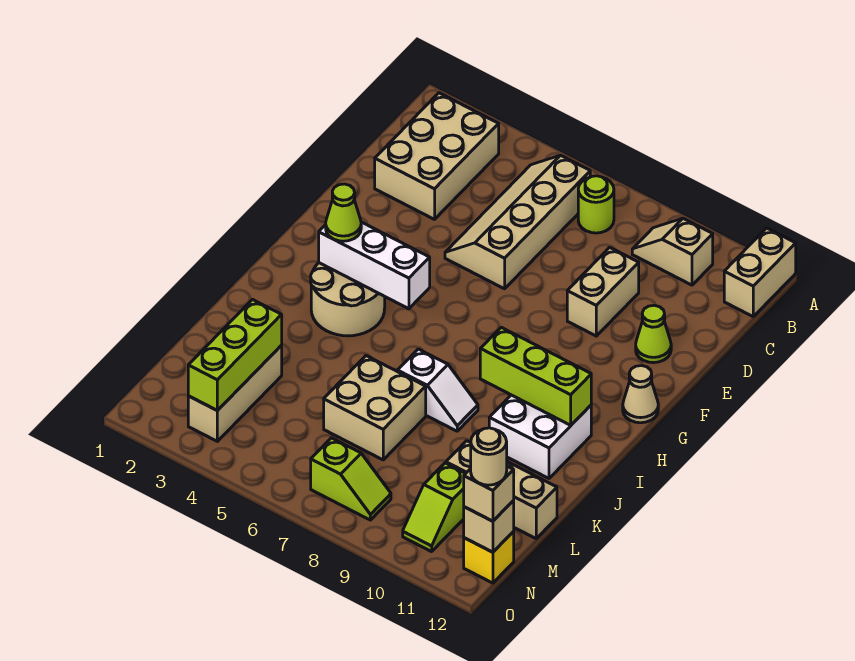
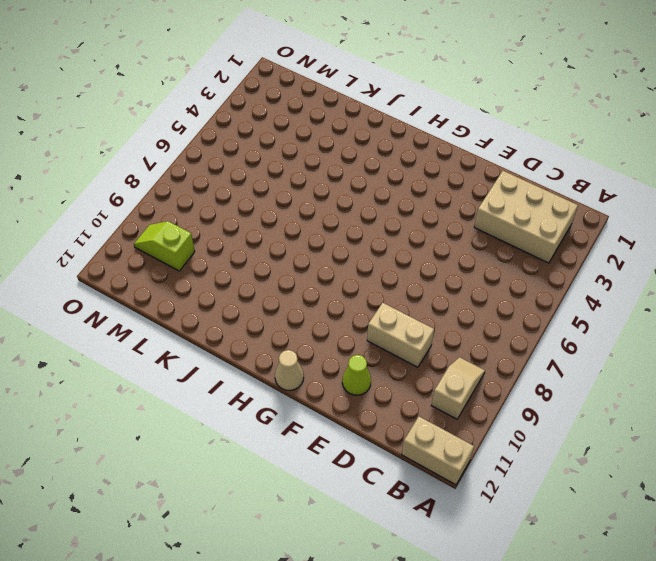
none -> tan 2x4 slope [445,155,590,289]
none -> lime 1x1 round brick [578,176,614,233]
none -> tan 2x2 round brick [311,263,385,336]

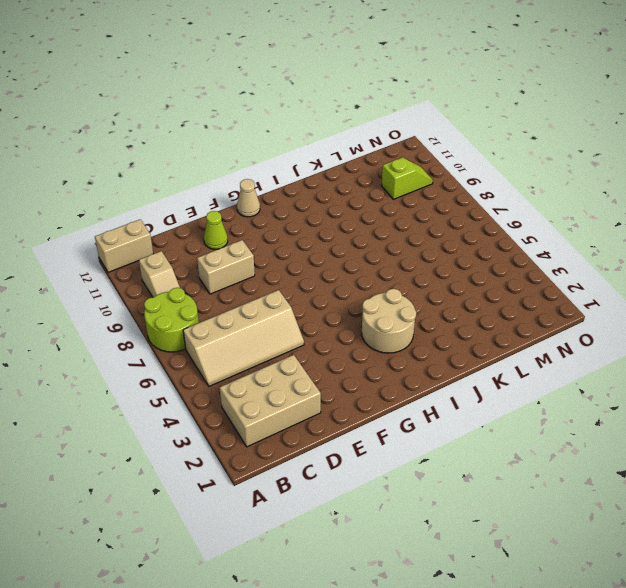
lime 2x2 round brick [144,288,199,352] -> lime 1x1 round brick [578,176,614,233]
none -> white 2x2 brick [489,395,591,478]
none -> white 1x2 slope [398,349,478,431]
none -> tan 2x2 brick [324,356,426,460]

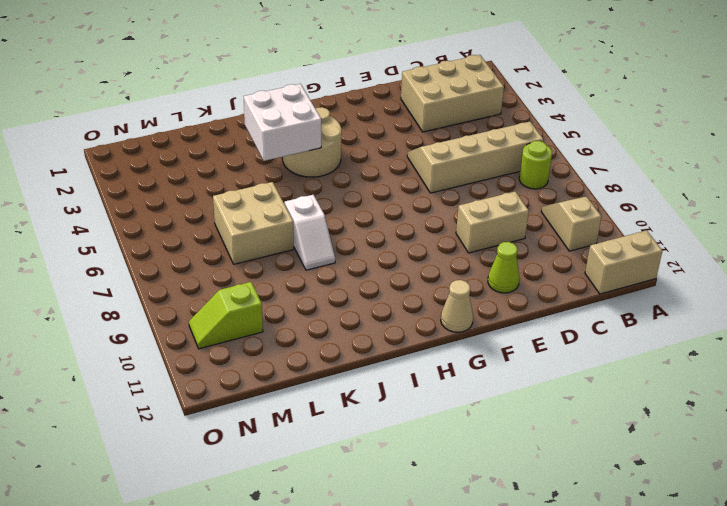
white 2x2 brick [244,84,321,161] -> white 2x2 brick moved to [489,395,591,478]
none -> tan 1x3 brick [188,346,282,441]
none -> tan 1x3 brick [446,441,557,538]
none -> lime 1x2 slope [311,438,391,520]

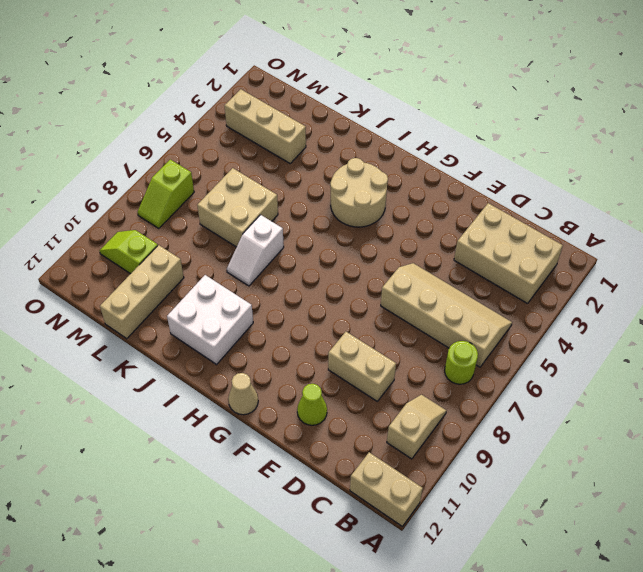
none -> yellow 1x1 brick [464,532,514,583]
none -> white 1x3 brick [319,222,430,309]
none -> lime 1x3 brick [480,327,591,425]

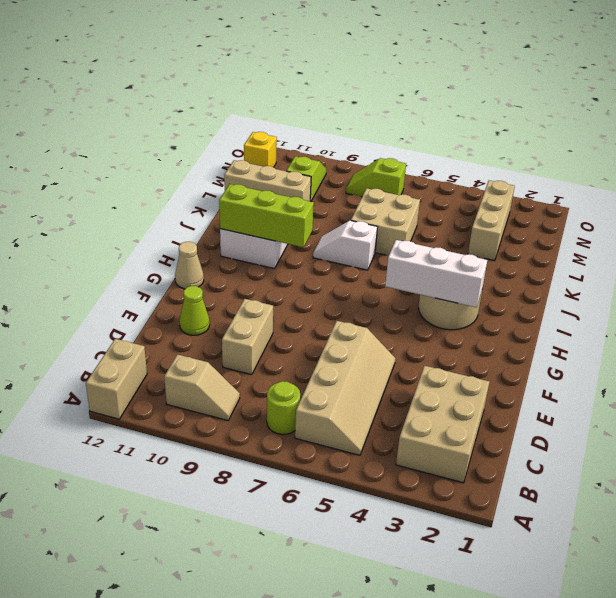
none -> lime 1x3 brick [188,300,282,411]
none -> tan 1x1 brick [464,501,514,552]
none -> lime 1x1 cone [326,184,361,241]

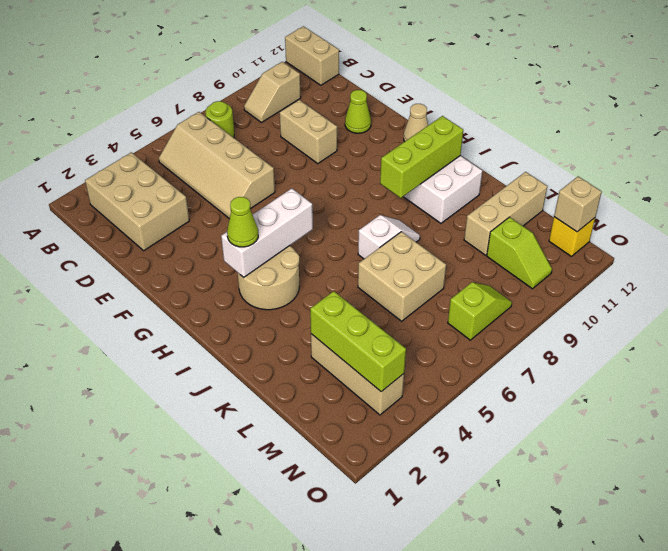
none -> tan 1x1 brick [464,466,514,521]
none -> tan 1x1 round brick [471,428,507,485]

